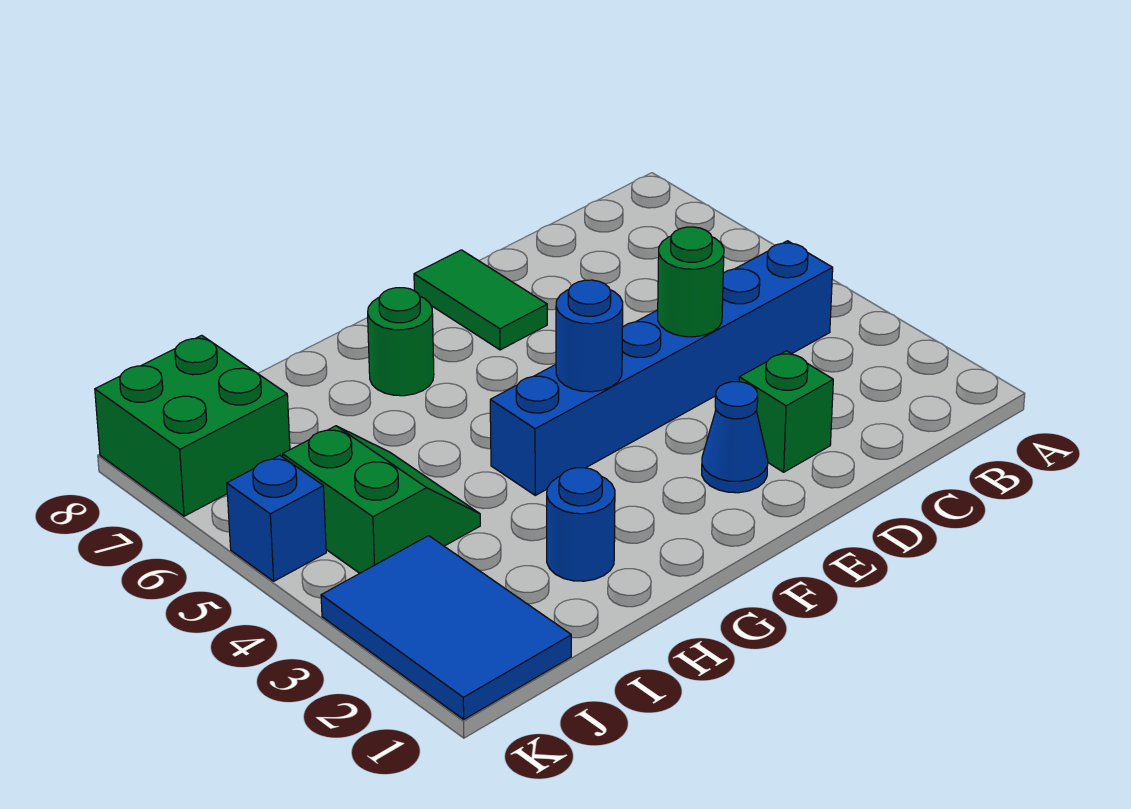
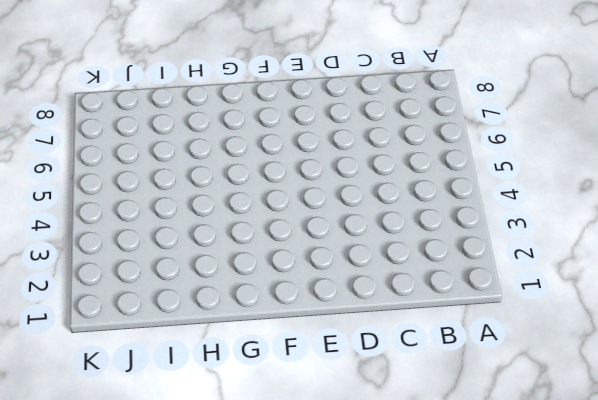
none -> blue 1x6 brick [490,241,833,495]
none -> green 1x1 brick [739,351,833,472]
none -> blue 1x1 cone [702,382,768,493]

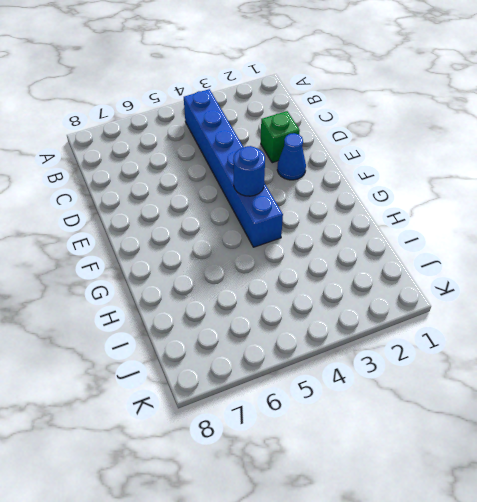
none -> green 1x2 tile [414,250,547,350]
none -> green 1x1 round brick [368,288,434,396]
none -> blue 1x1 round brick [547,468,615,581]

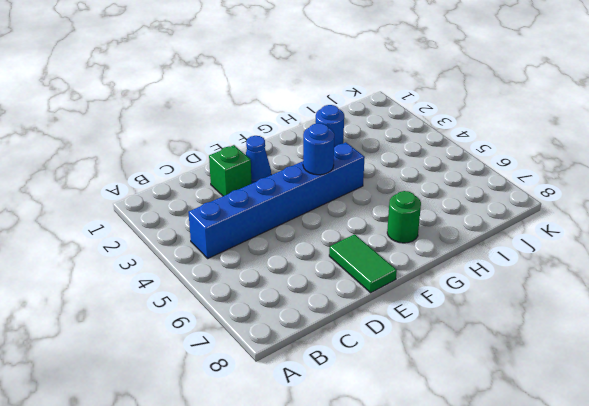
none -> green 2x2 slope [283,426,480,573]
none -> blue 2x3 tile [321,536,571,719]
none -> green 2x2 brick [95,335,290,516]

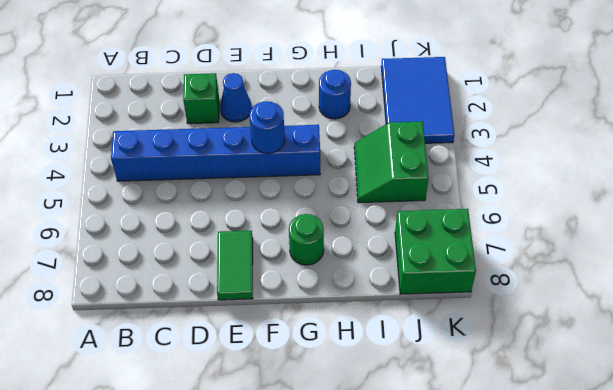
none -> blue 1x1 brick [227,455,326,581]
none -> green 1x1 round brick [658,227,724,337]

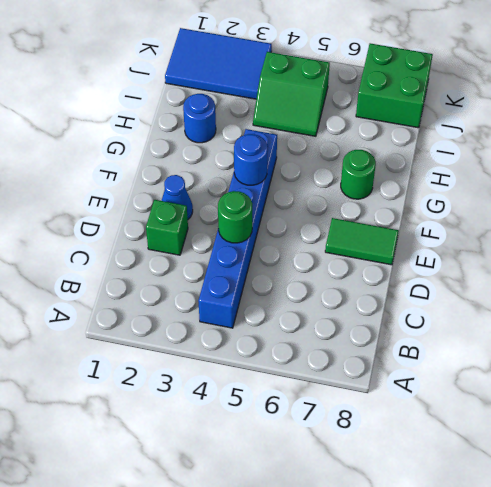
none -> blue 1x1 brick [227,455,326,581]

